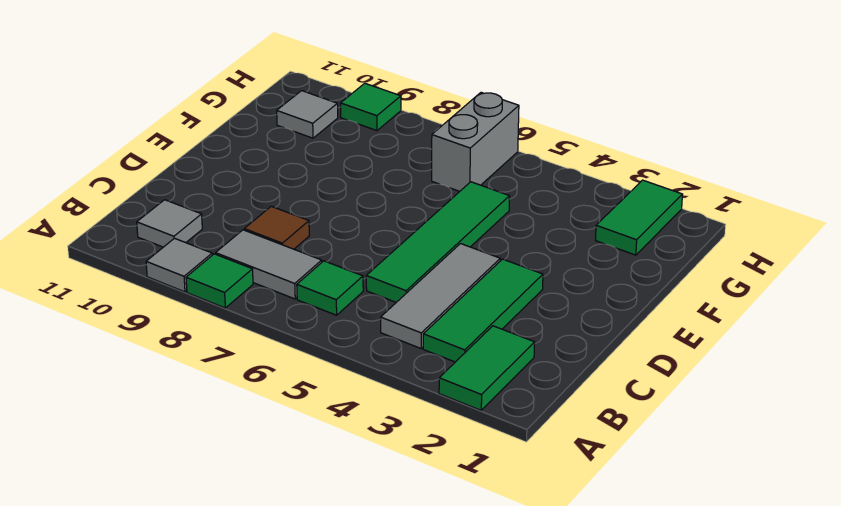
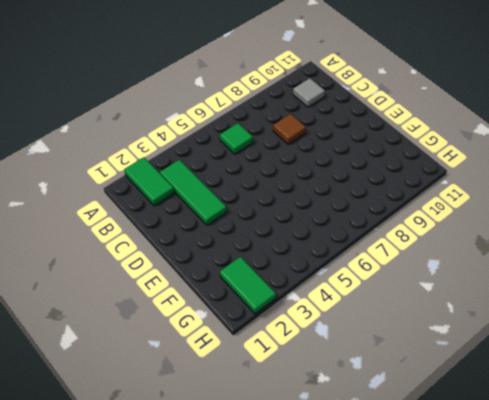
none -> green 1x1 tile [186,254,253,308]
none -> grey 1x1 tile [146,238,212,292]
none -> grey 1x3 tile [381,244,500,348]

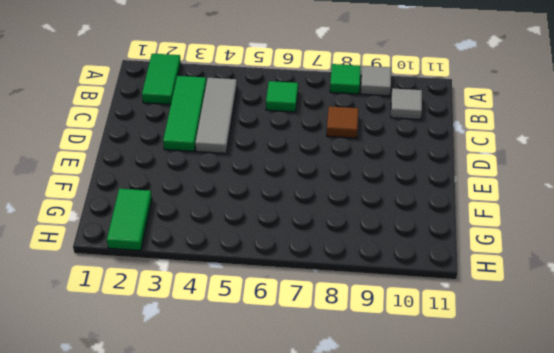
none -> grey 1x2 tile [216,230,322,299]
none -> green 1x4 tile [366,182,510,302]
none -> grey 1x2 brick [432,92,519,191]

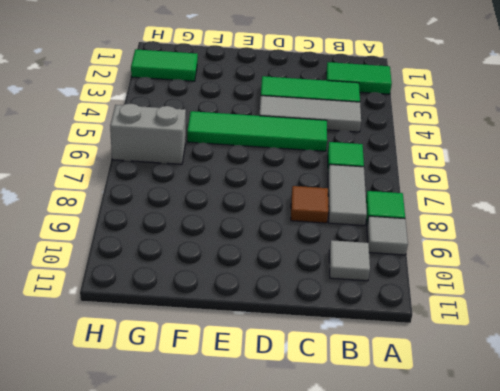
none -> grey 1x1 tile [277,91,338,138]
none -> green 1x1 tile [341,83,401,131]

